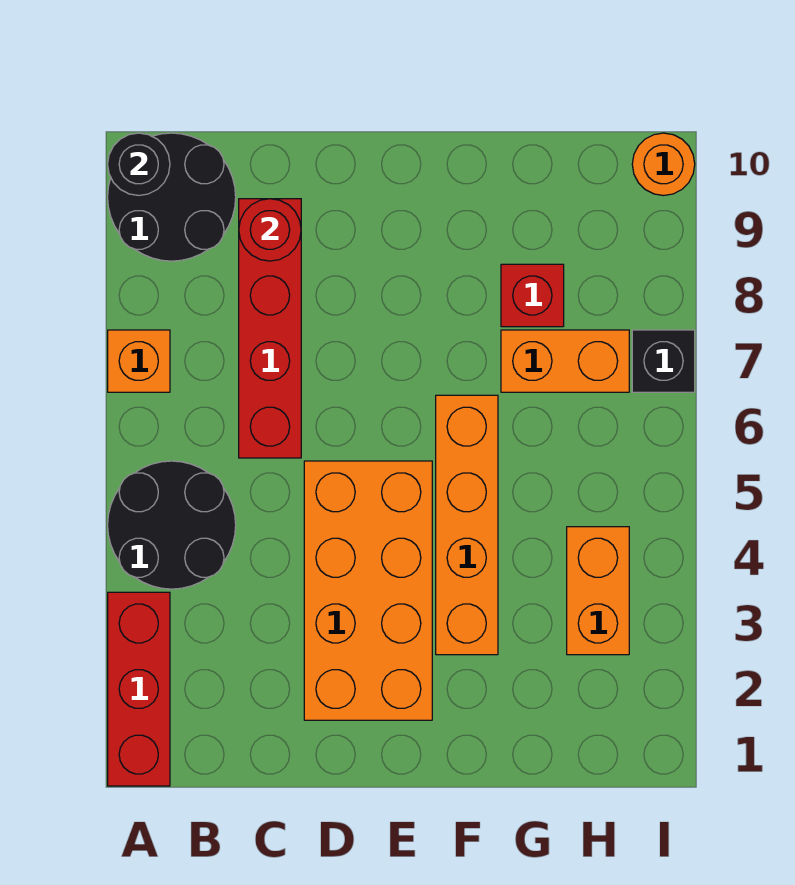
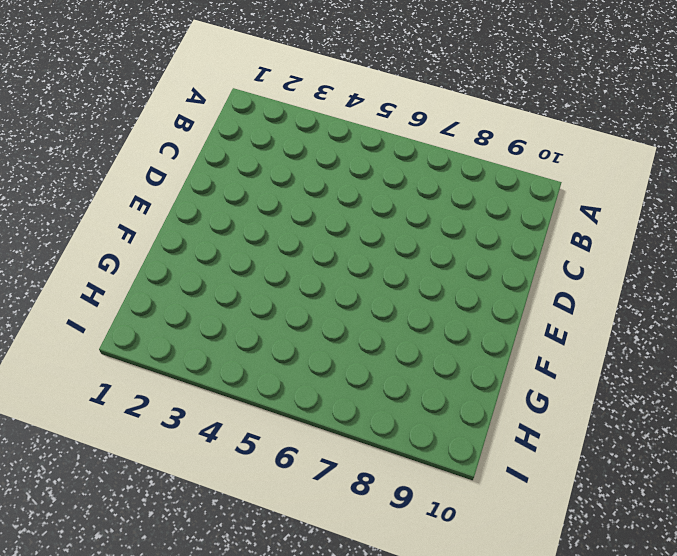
none -> red 1x3 brick [108,592,170,786]
none -> black 2x2 round brick [108,461,236,589]
none -> orange 1x1 brick [108,330,170,392]

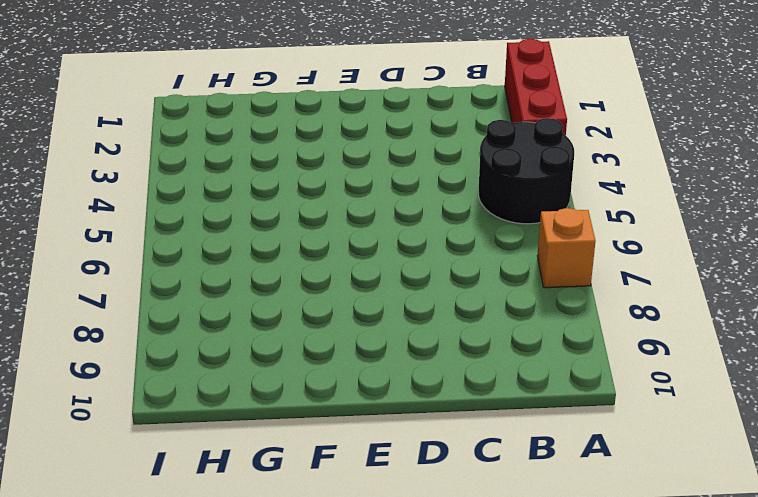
none -> black 2x2 round brick [108,133,236,261]
none -> red 1x4 brick [239,199,301,458]
none -> orange 2x4 brick [304,461,432,720]

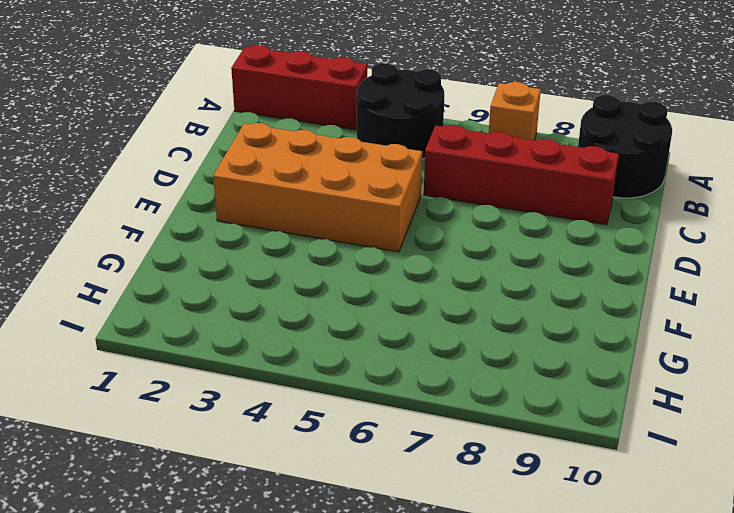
none -> orange 1x4 brick [436,395,498,655]
none -> orange 1x2 brick [501,330,629,392]
none -> red 1x1 brick [501,264,564,327]

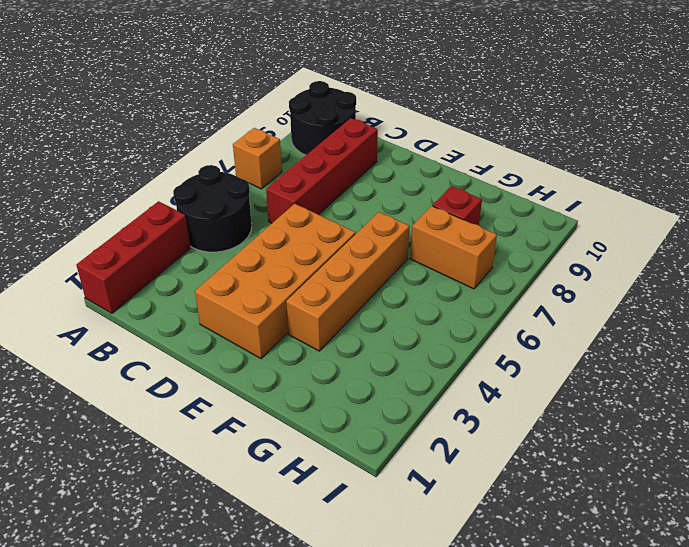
none -> orange 1x2 brick [567,527,629,655]
none -> black 1x1 brick [632,330,695,392]
none -> orange 1x1 round brick [632,133,695,196]

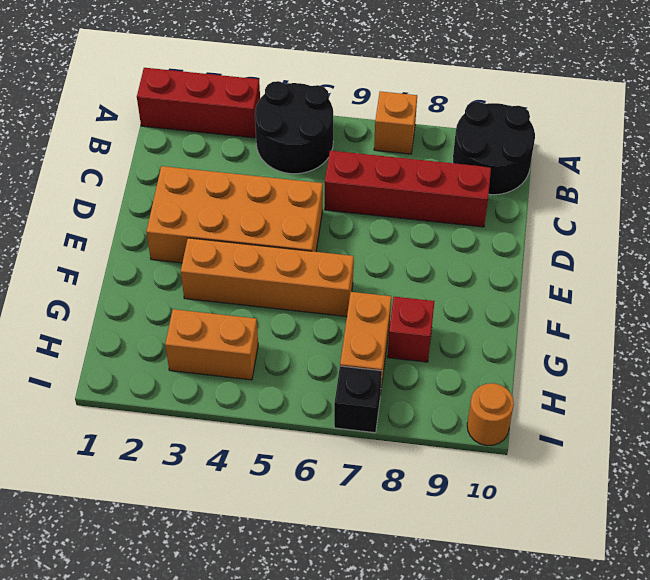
none -> black 1x1 round brick [108,133,170,195]
none -> red 1x1 round brick [239,199,301,261]

